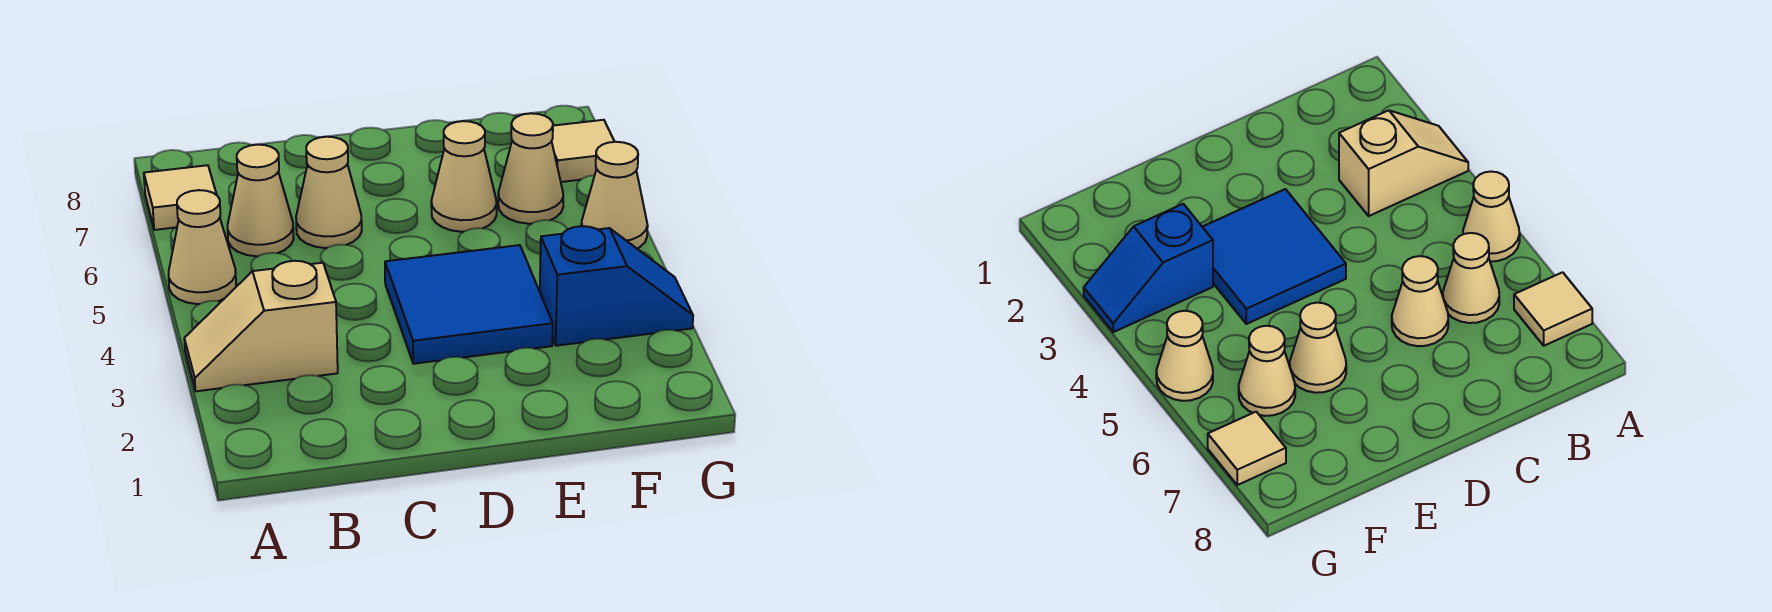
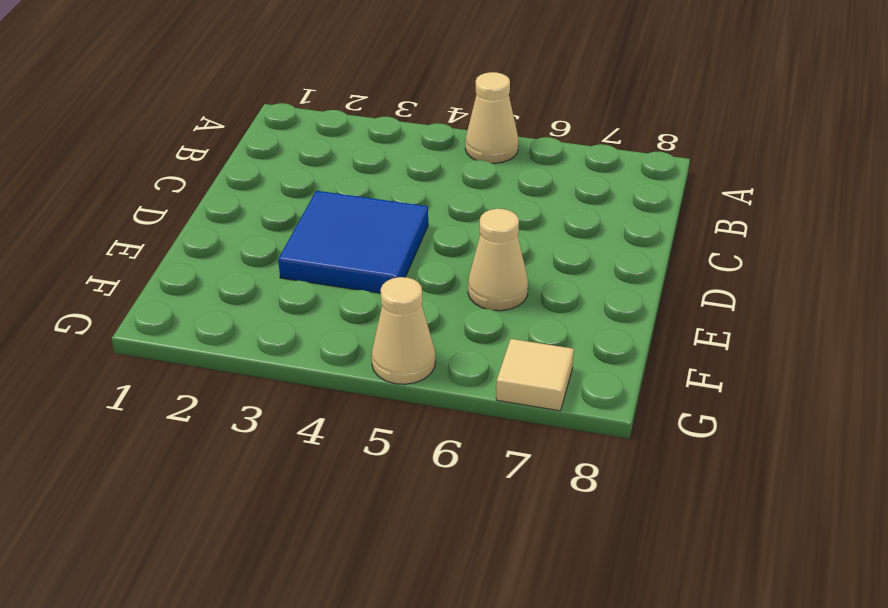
none -> tan 1x2 slope [184,261,338,391]
none -> tan 1x1 tile [144,165,217,230]

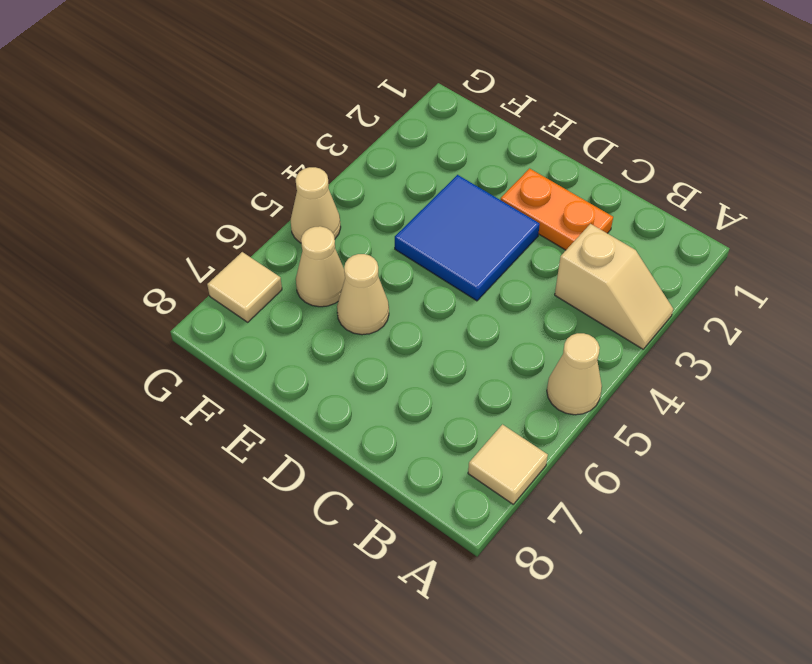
orange 1x2 plate [500,168,613,250] -> none
none -> tan 1x1 cone [228,145,294,256]
none -> tan 1x1 cone [296,137,362,248]

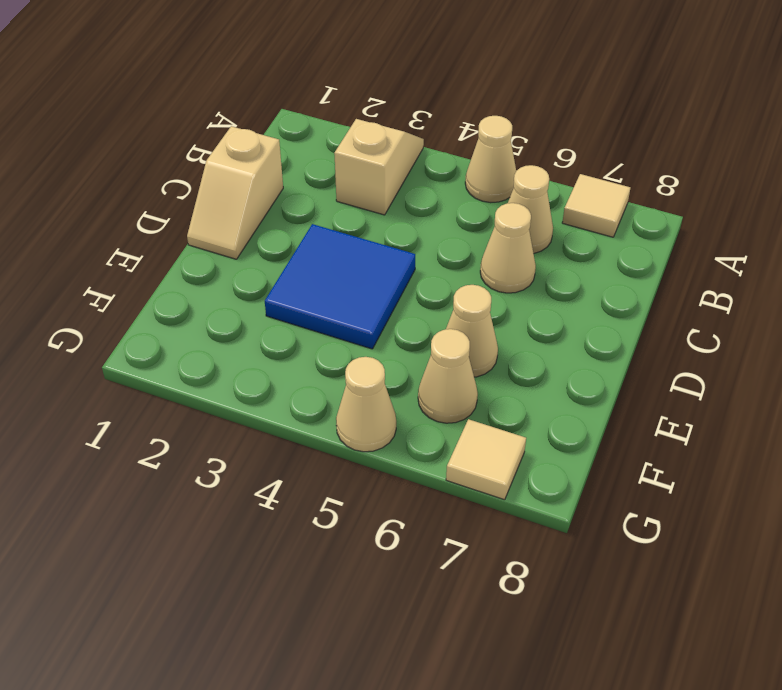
tan 1x2 slope [187,126,283,259] -> none
none -> blue 1x2 slope [540,226,693,346]

